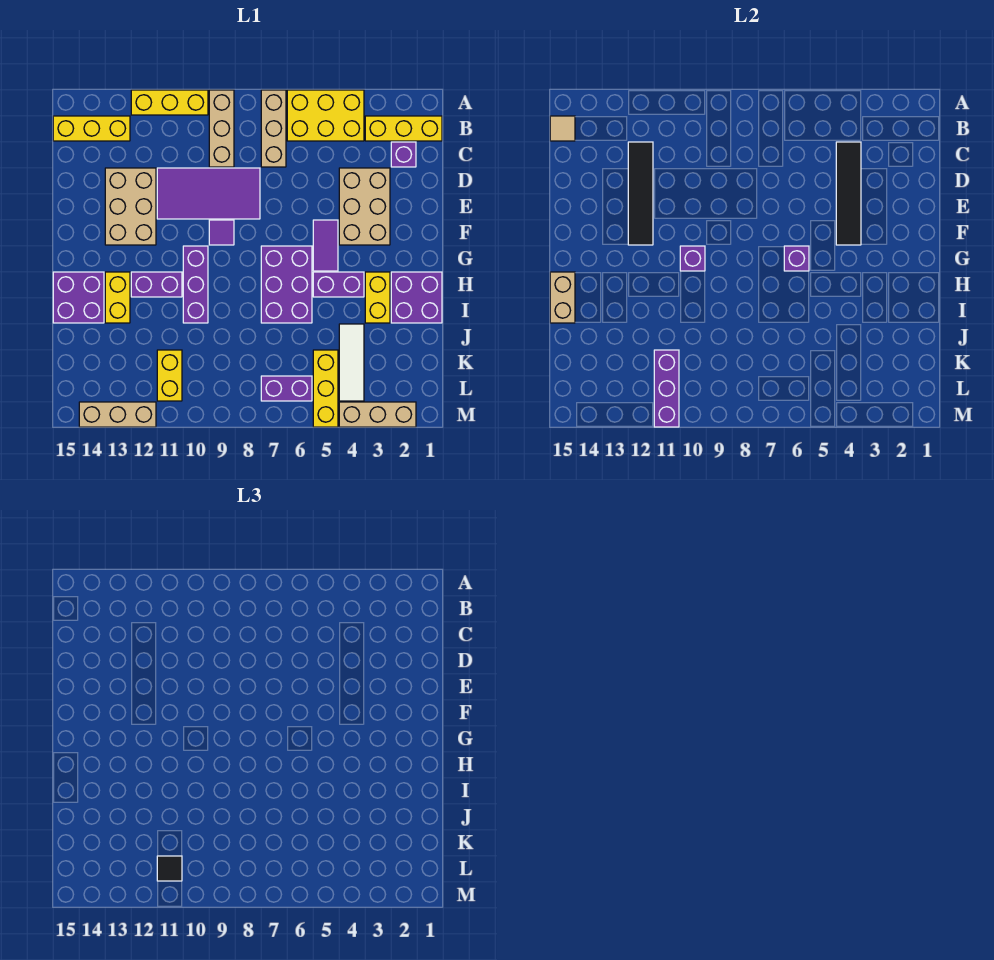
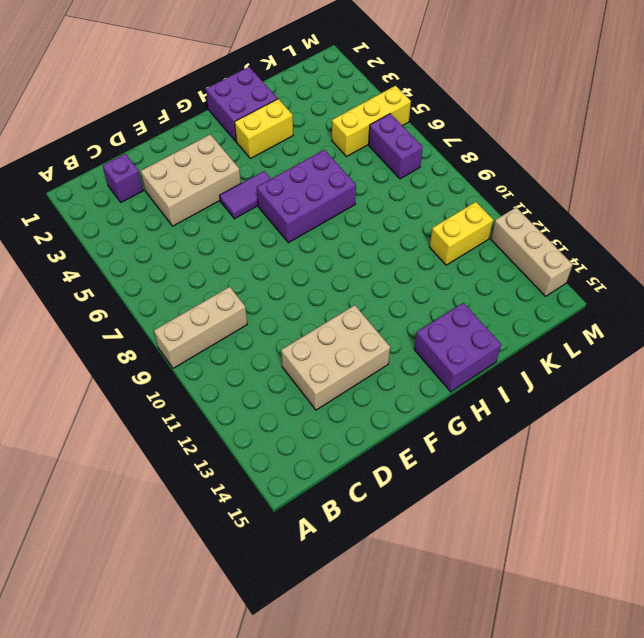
none -> yellow 2x3 brick [287,90,364,141]
none -> tan 1x3 brick [261,90,286,167]
none -> yellow 1x3 brick [131,90,208,115]
none -> yellow 1x3 brick [365,116,442,141]

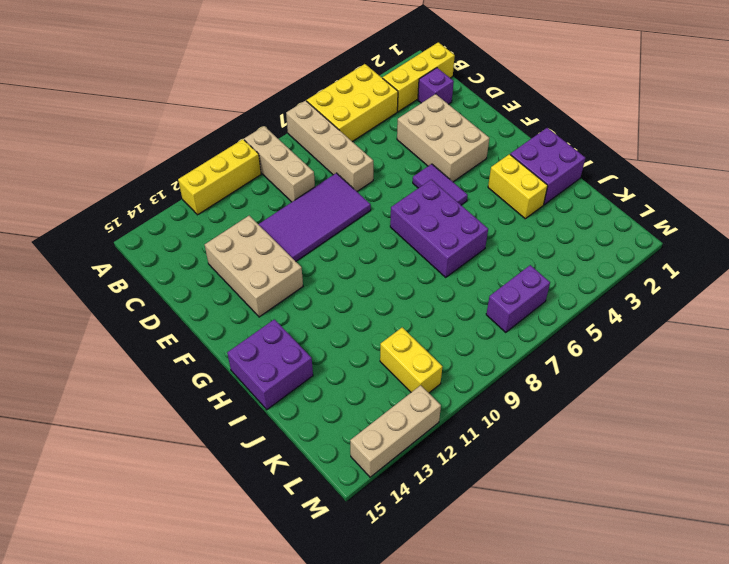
tan 1x4 brick [286,101,373,191] -> tan 1x3 brick [261,90,286,167]
none -> yellow 1x3 brick [53,116,130,141]
none -> purple 1x1 tile [209,220,234,245]
none -> purple 1x3 brick [183,246,208,323]
none -> purple 1x2 brick [313,272,364,297]

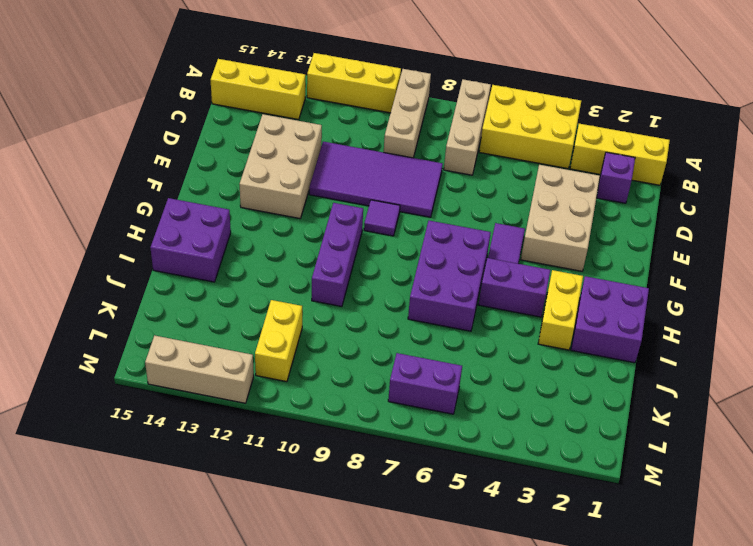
none -> purple 1x2 brick [131,272,182,297]
none -> yellow 1x2 brick [105,272,130,323]
none -> white 1x3 tile [339,324,364,401]
none -> yellow 1x3 brick [313,350,338,427]

